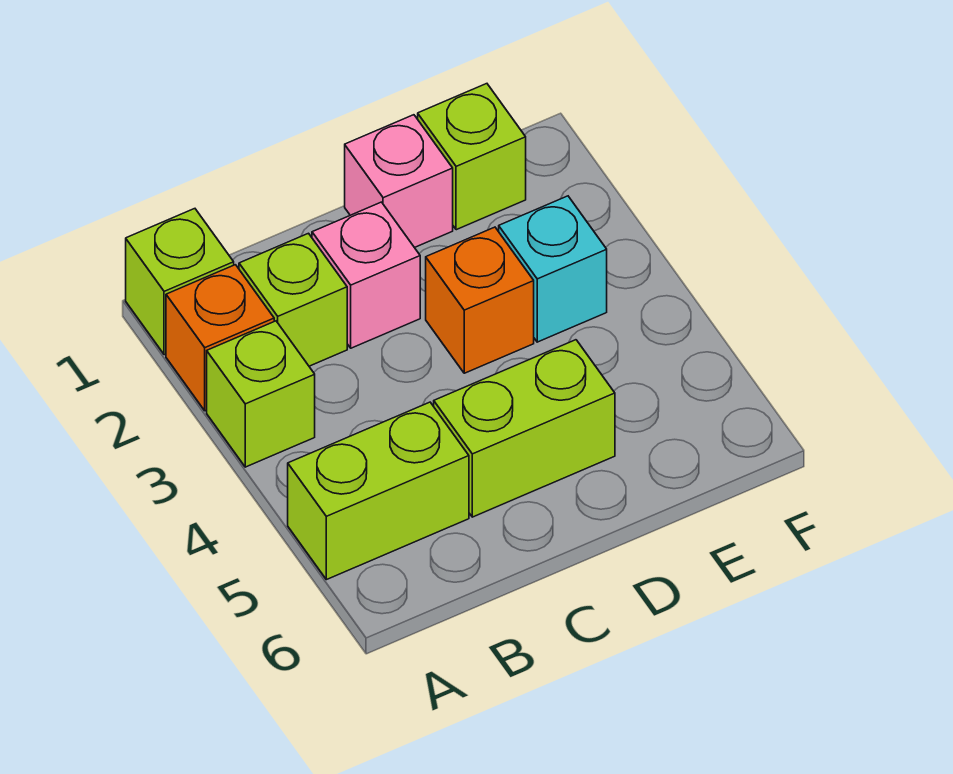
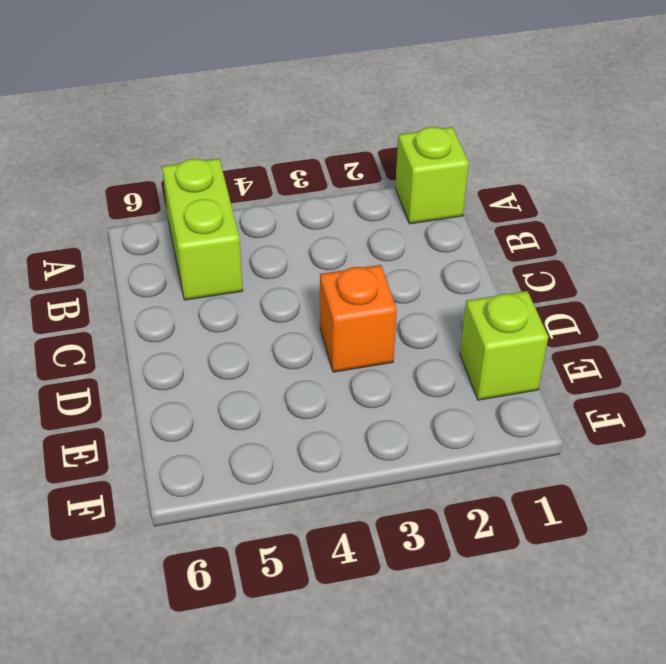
none -> orange 1x1 brick [166,265,274,411]
none -> lime 1x1 brick [207,321,315,467]

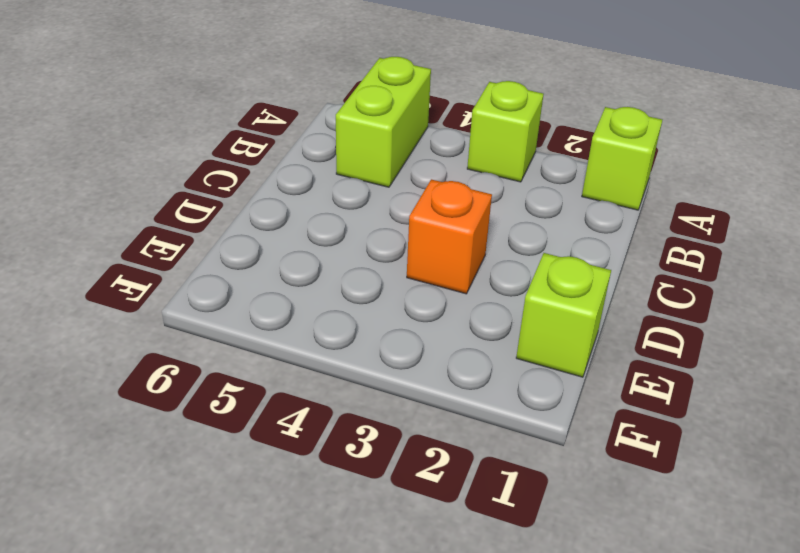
none -> orange 1x1 brick [166,265,274,411]
none -> lime 1x1 brick [239,233,347,366]

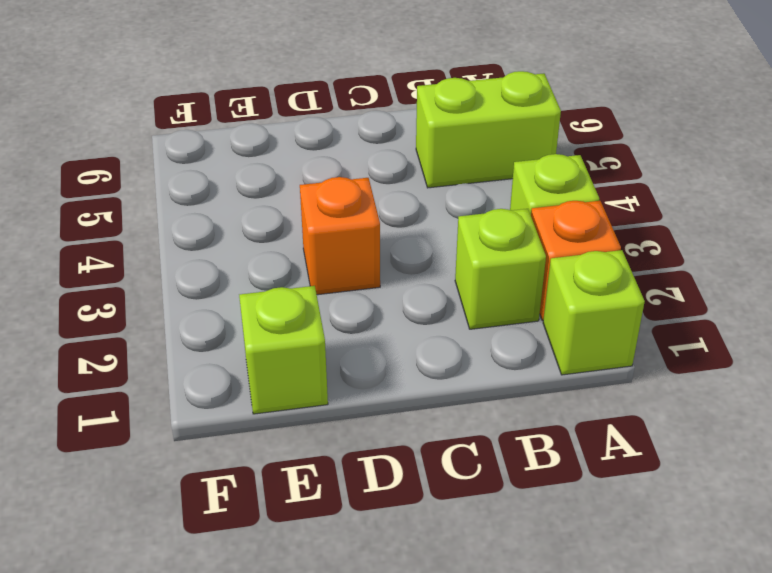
none -> pink 1x1 brick [312,202,420,348]
none -> lime 1x2 brick [434,340,615,517]

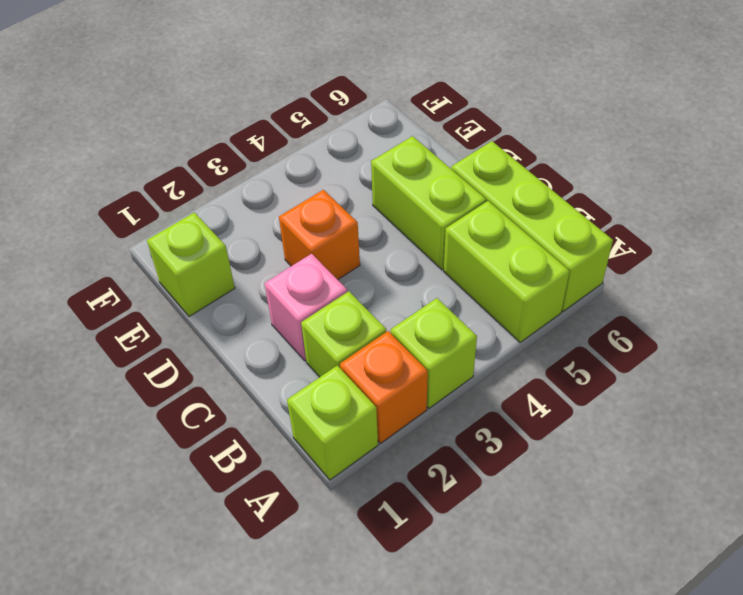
lime 1x3 brick [451,141,613,311] -> none
none -> pink 1x1 brick [345,115,453,248]
none -> cyan 1x1 brick [499,196,607,342]

